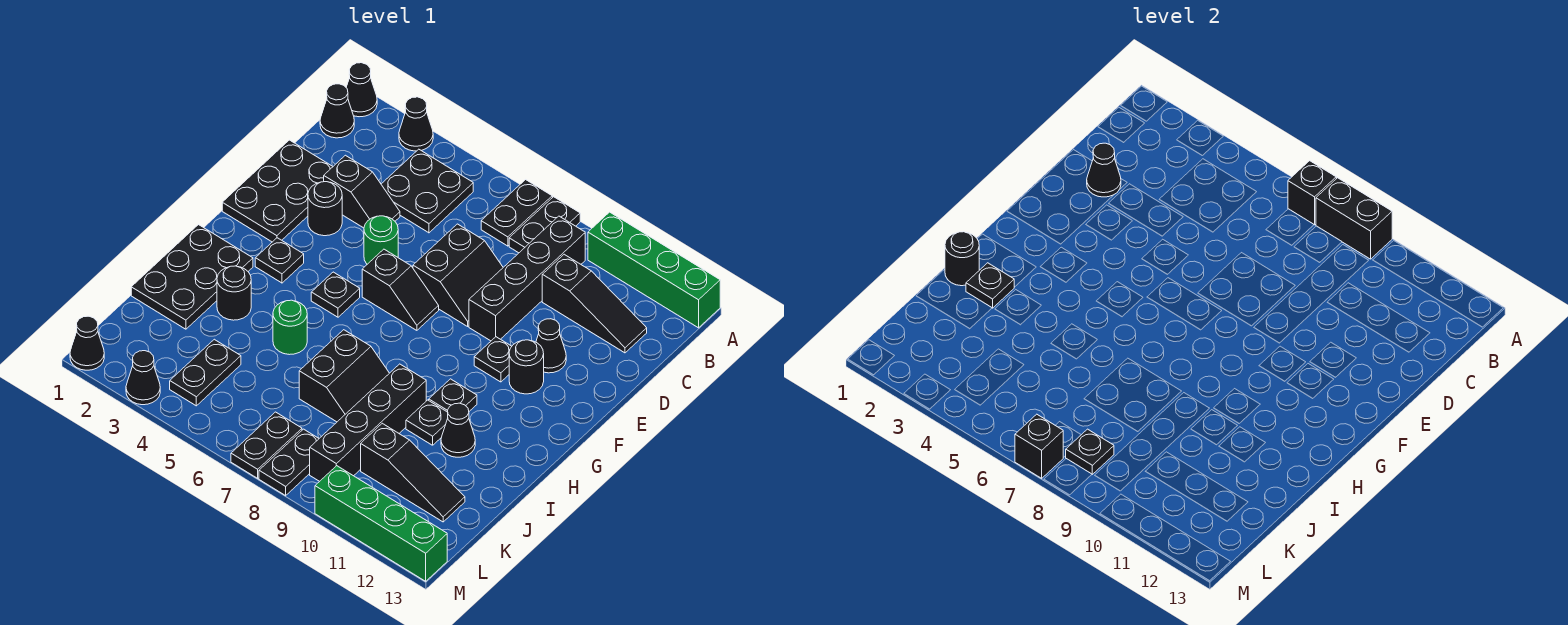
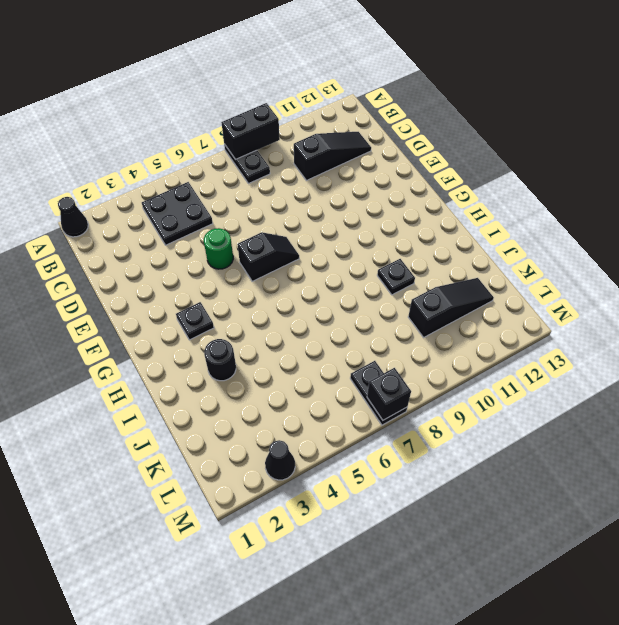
none -> black 1x1 cone [399,97,433,151]
none -> black 1x2 plate [481,180,552,246]
none -> green 1x4 brick [588,212,720,328]
none -> black 1x1 cone [320,84,354,138]

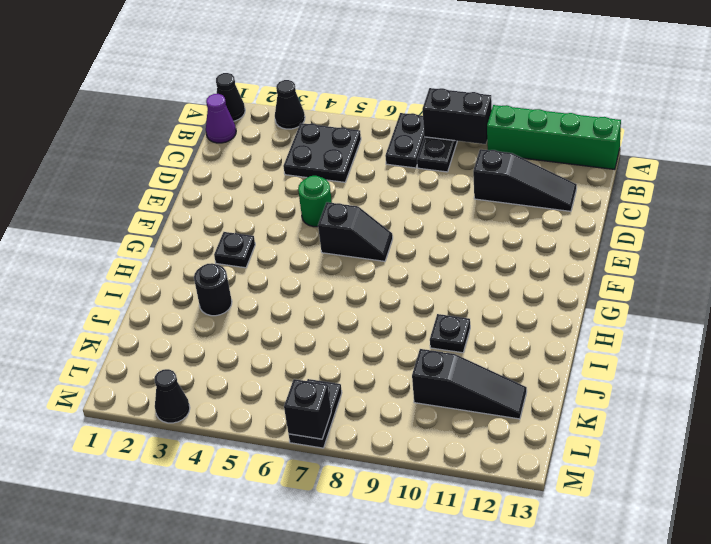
purple 1x1 cone [206,94,236,143] -> black 1x1 cone [320,84,354,138]
none -> black 1x4 brick [469,216,585,341]
none -> black 2x3 plate [222,140,333,242]
none -> black 1x2 slope [324,155,400,228]
none -> black 2x2 slope [413,224,503,326]

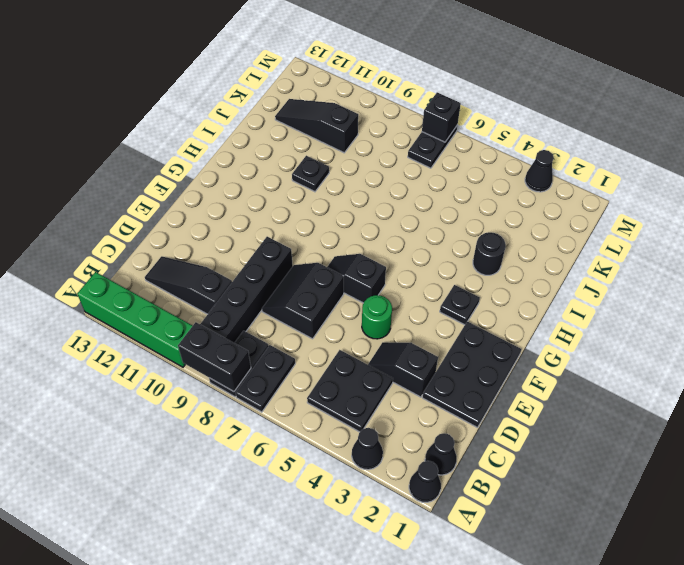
none -> black 1x1 round brick [308,182,342,236]
none -> black 1x1 cone [536,319,566,373]
none -> black 1x1 plate [474,337,512,382]
none -> black 1x1 round brick [509,340,544,394]

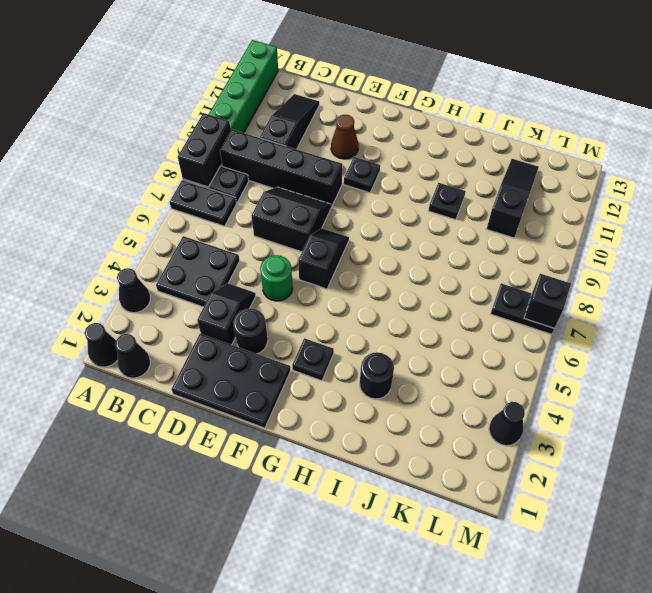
brown 1x1 cone [331,115,359,159] -> black 1x1 cone [536,319,566,373]
none -> black 1x1 round brick [509,340,544,394]
none -> black 1x1 plate [311,272,360,317]
none -> black 2x3 plate [131,225,253,329]
none -> black 1x1 plate [429,379,477,412]

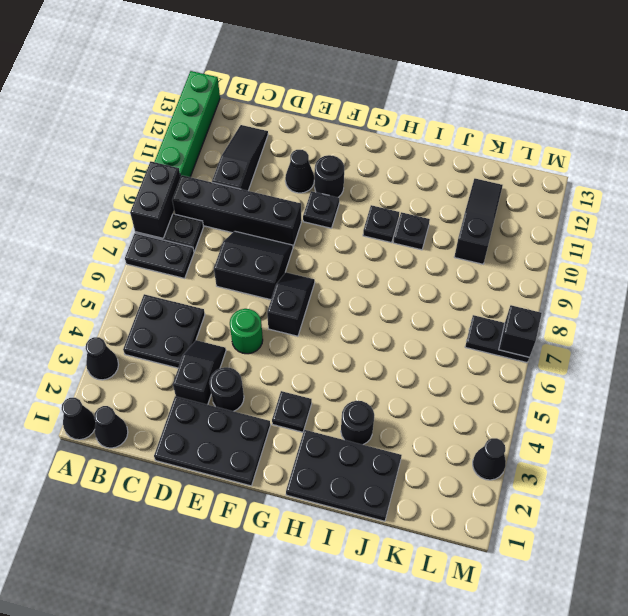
none -> black 1x1 plate [311,272,360,317]
none -> green 1x1 round brick [273,300,307,355]
none -> black 2x2 slope [299,330,389,422]
none -> black 1x4 brick [310,364,426,481]

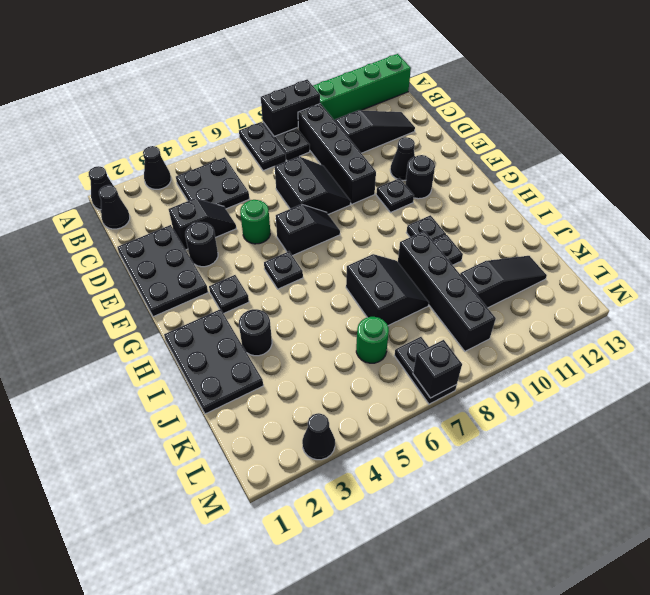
green 1x1 round brick [356,317,389,363] -> green 1x1 round brick moved to [273,300,307,355]
none -> black 1x1 cone [441,403,475,457]
none -> black 1x2 plate [170,339,241,406]
none -> black 1x2 plate [259,429,319,495]
none -> black 1x1 cone [70,316,104,370]

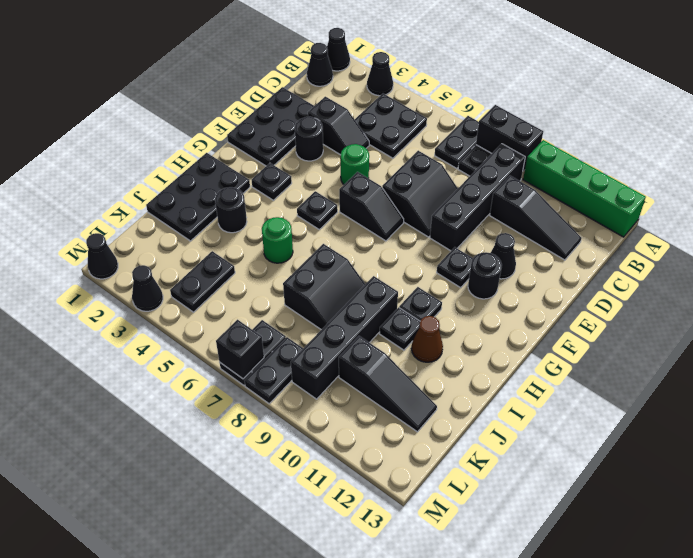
brown 1x1 cone [412,316,443,362] -> black 1x1 cone [441,403,475,457]
none -> green 1x4 brick [315,466,447,581]
none -> black 1x1 brick [1288,161,1336,225]
none -> black 1x1 cone [1087,143,1121,197]
none -> black 1x1 round brick [945,232,979,286]

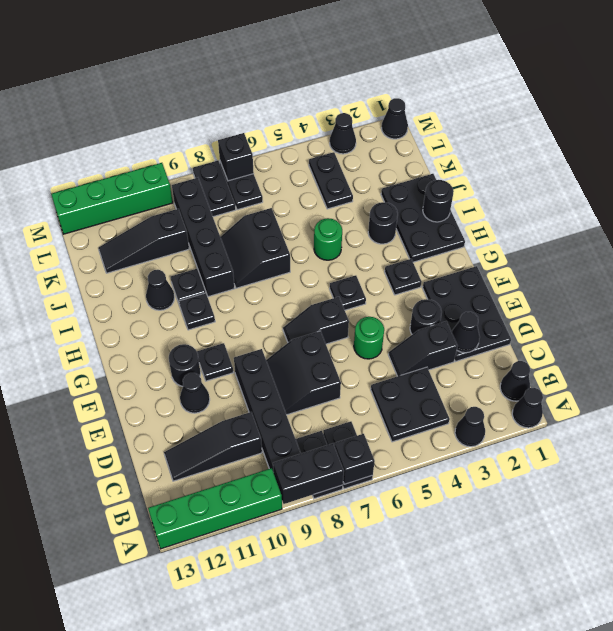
none -> black 1x1 plate [966,263,1014,308]
none -> black 1x1 plate [1066,429,1114,474]

